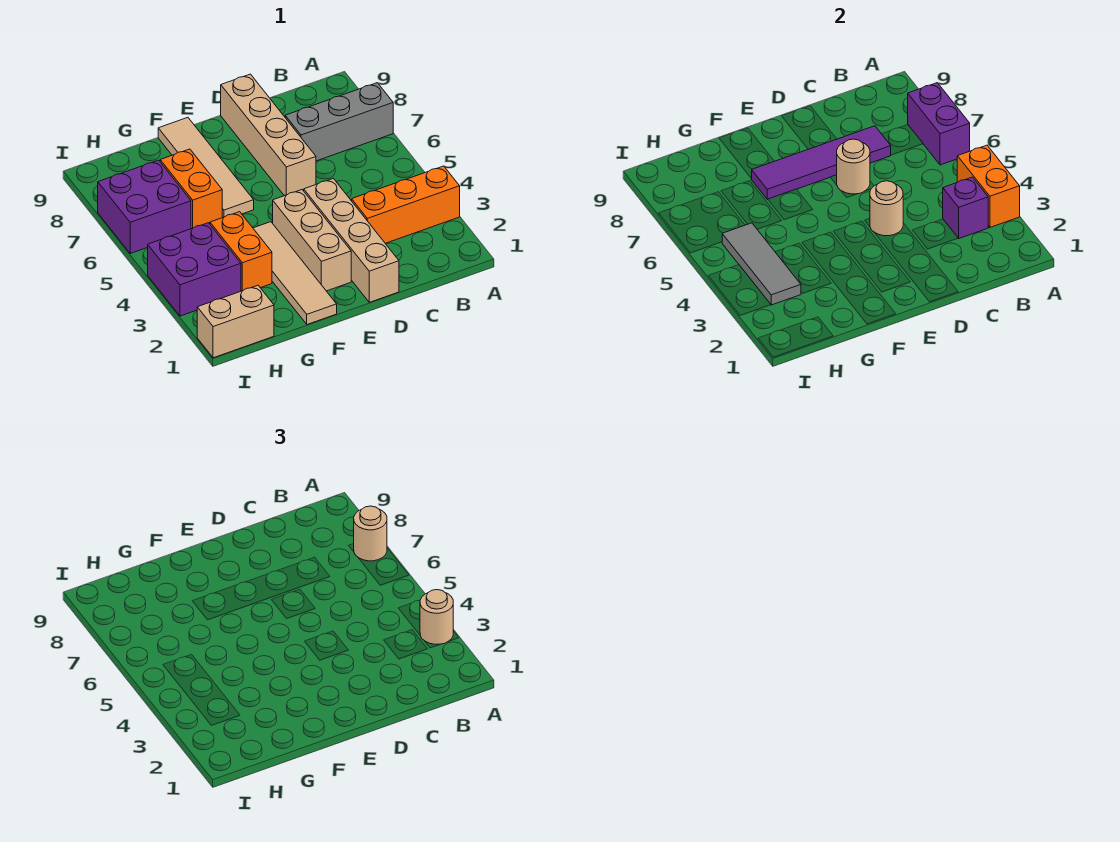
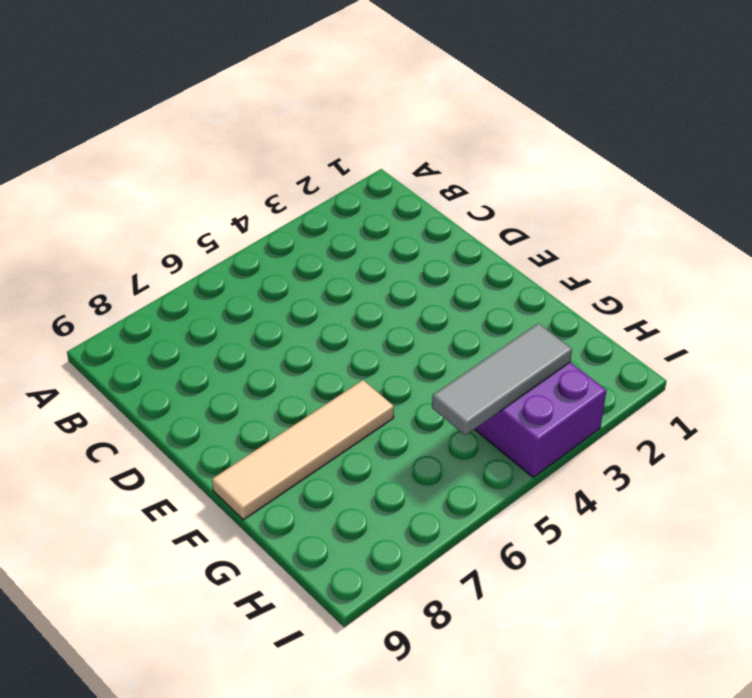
none -> orange 1x3 brick [352,166,460,243]
none -> grey 1x3 brick [285,83,393,161]
none -> tan 1x4 brick [304,178,399,302]

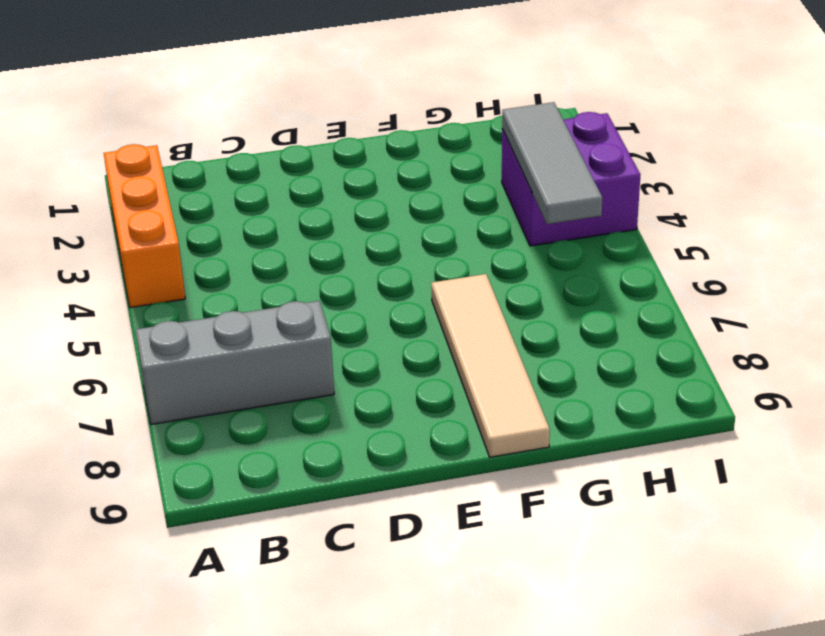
orange 1x3 brick [104,144,185,308] -> orange 1x3 brick turned to [352,166,460,243]
none -> tan 1x4 brick [304,178,399,302]
none -> tan 1x4 brick [221,74,316,196]
none -> tan 1x3 brick [273,190,351,291]

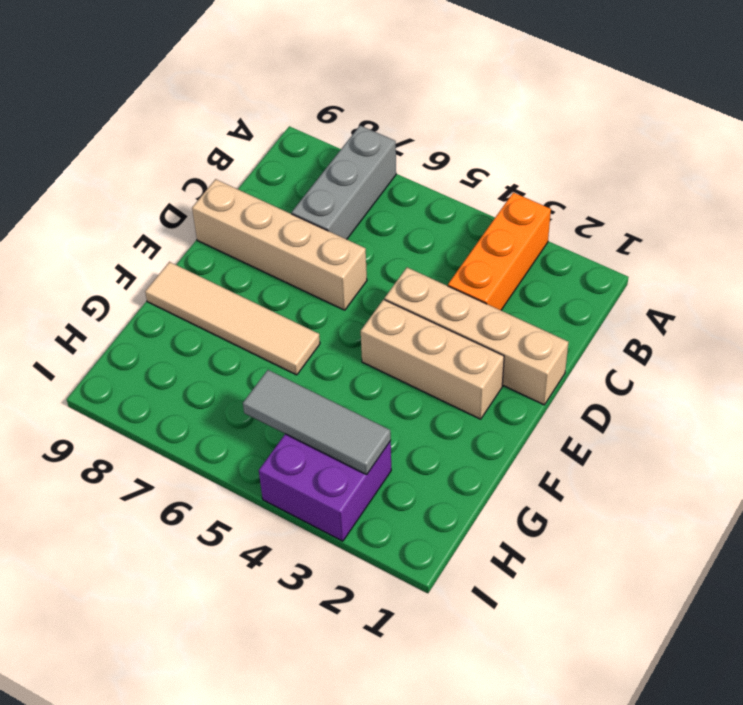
none -> tan 1x4 tile [253,222,337,325]
none -> orange 1x2 brick [210,212,272,291]
none -> orange 1x2 brick [160,149,222,229]

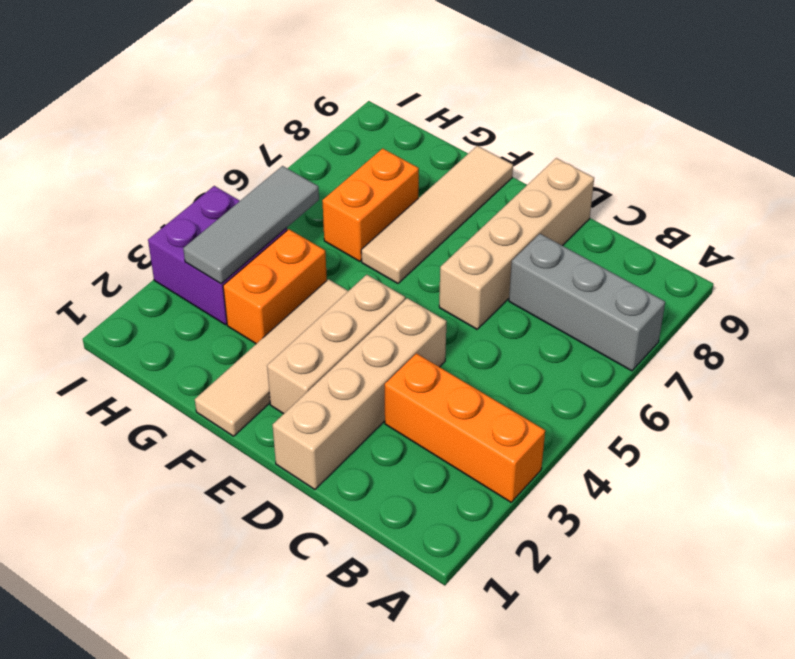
none -> tan 1x2 brick [197,285,274,358]
none -> purple 2x2 brick [98,160,191,253]
none -> orange 1x2 brick [957,145,1020,227]

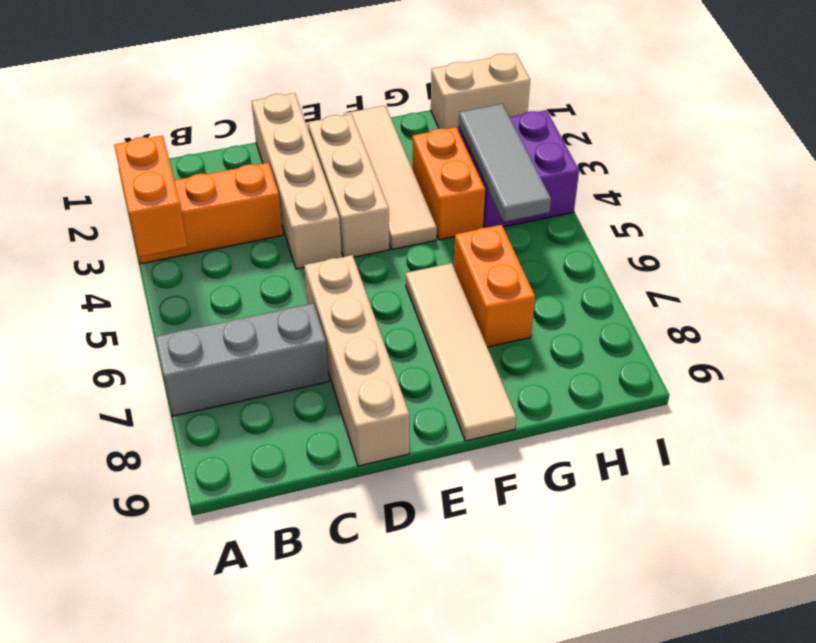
none -> purple 2x2 brick [98,160,191,253]
none -> purple 1x2 brick [908,83,970,165]
none -> purple 1x1 brick [943,177,989,238]

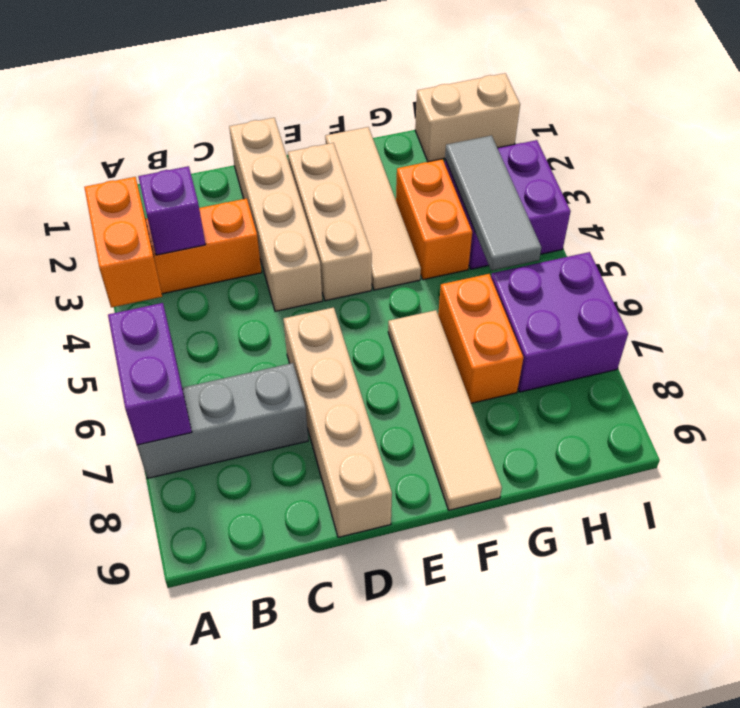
none -> purple 1x4 tile [752,126,891,199]
none -> tan 1x1 round brick [870,181,903,236]
none -> tan 1x1 round brick [837,139,870,194]

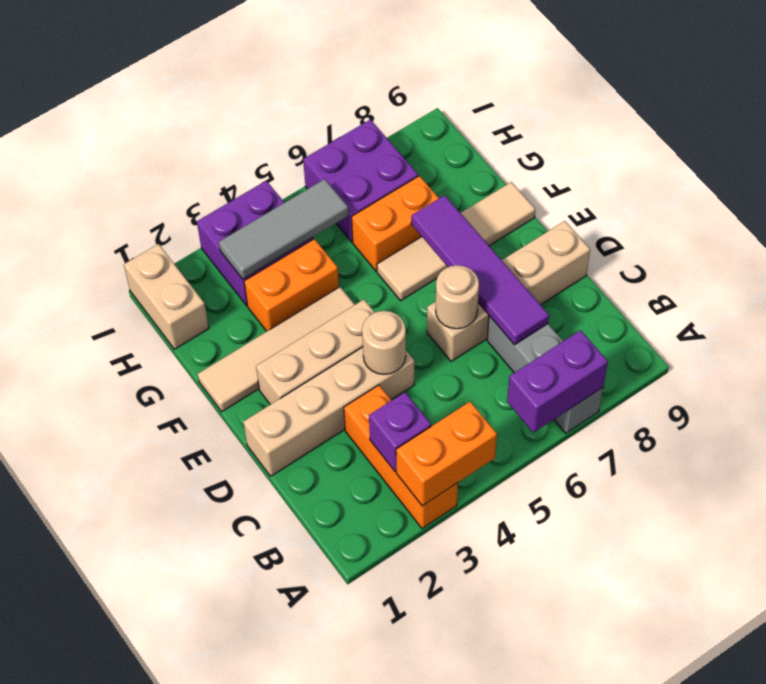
none -> tan 1x1 round brick [420,590,453,645]
none -> tan 1x1 round brick [354,506,387,561]

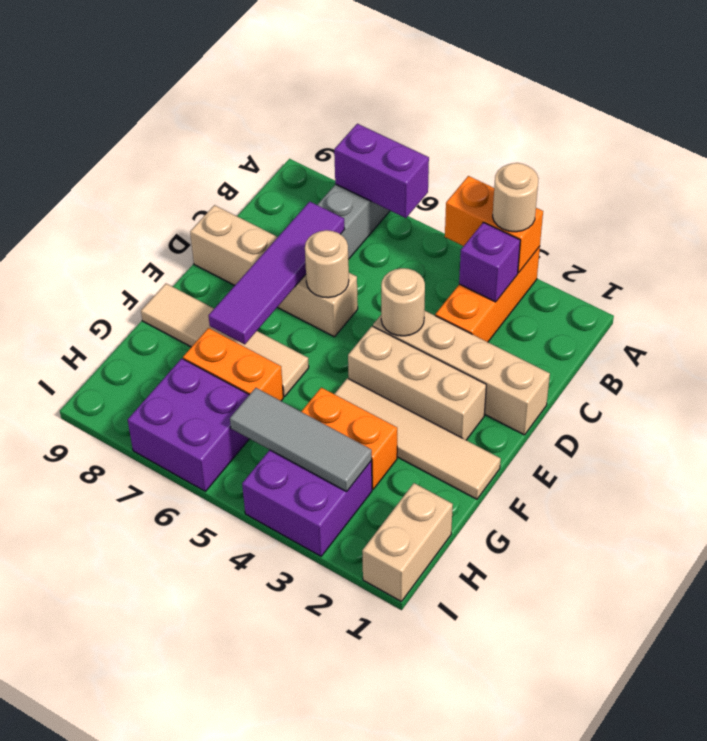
none -> tan 1x1 round brick [354,506,387,561]

